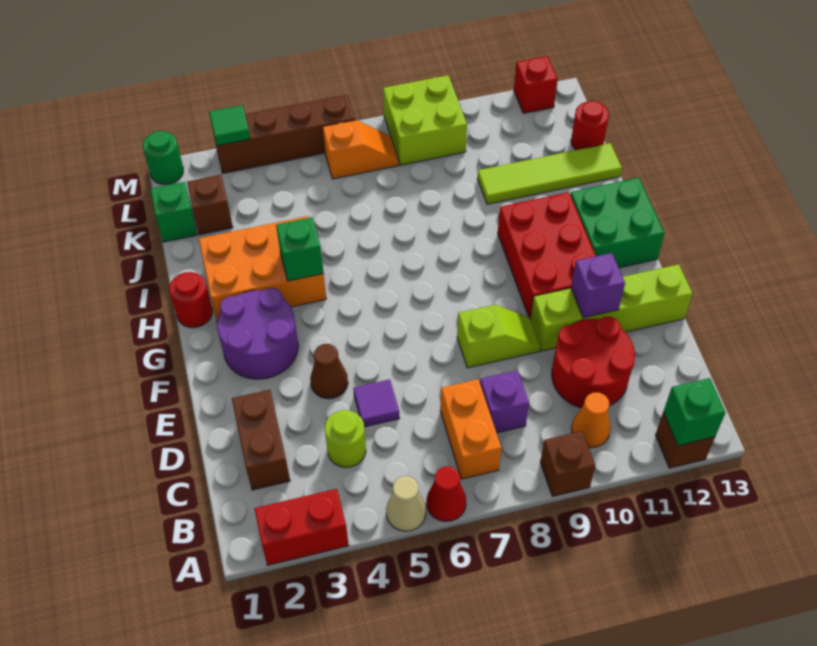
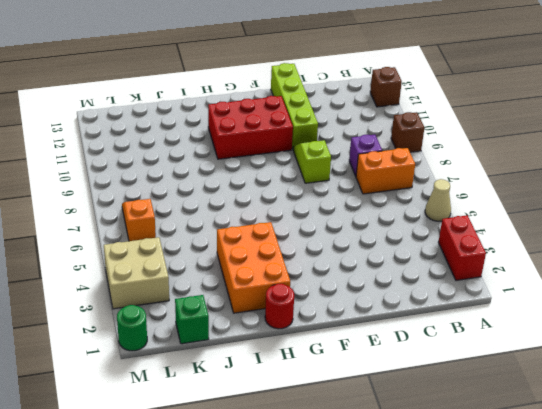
tan 2x2 brick [104,237,169,309] -> brown 1x4 brick [213,95,355,173]
none -> red 1x1 cone [427,466,466,522]
none -> orange 1x1 cone [571,393,611,448]
none -> brown 1x2 brick [232,390,290,490]
none -> lime 1x1 round brick [325,410,366,467]

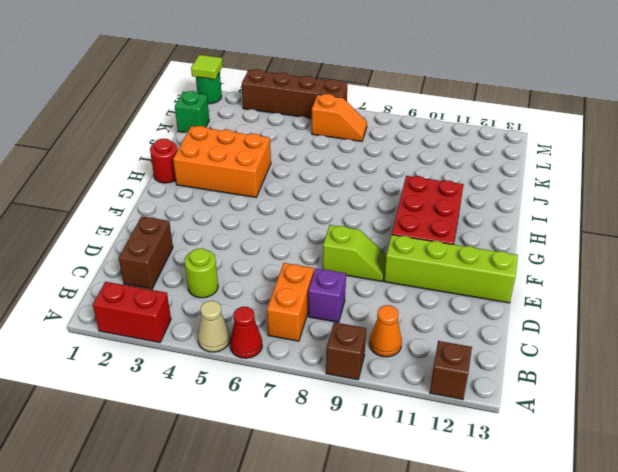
lime 1x1 tile [191,55,223,79] -> none
none -> red 2x2 round brick [552,317,635,408]
none -> purple 1x1 tile [353,379,400,427]
none -> brown 1x1 cone [310,344,348,399]
none -> purple 2x2 round brick [217,288,298,379]

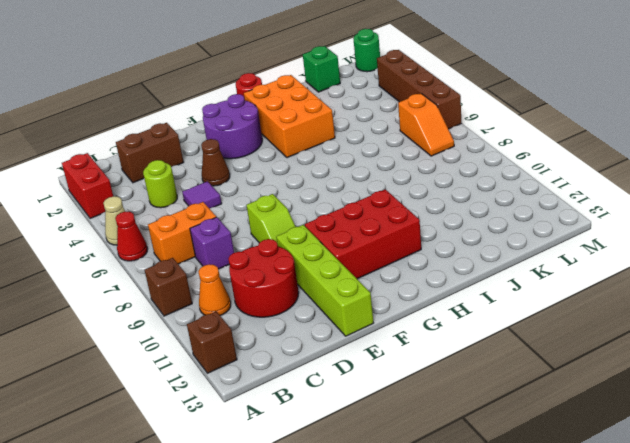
none -> green 2x2 brick [570,178,665,268]
none -> lime 1x4 tile [477,143,622,204]
none -> brown 1x1 brick [187,175,233,235]
none -> red 1x1 round brick [571,101,609,150]

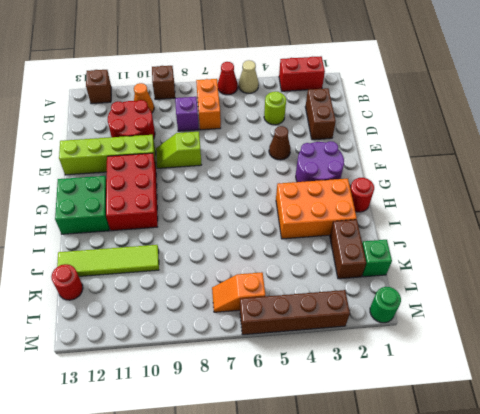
brown 1x2 brick [330,220,366,279] -> brown 1x1 brick [187,175,233,235]
none -> purple 1x1 tile [353,379,400,427]
none -> lime 2x2 brick [383,75,467,165]
none -> red 1x1 brick [514,56,558,113]
none -> green 1x1 brick [663,378,726,446]

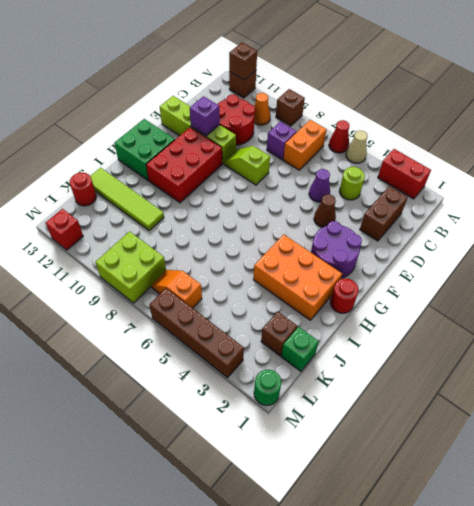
brown 1x1 brick [229,43,257,80] -> green 1x1 brick [663,378,726,446]
purple 1x1 cone [309,169,330,202] -> purple 1x1 tile [353,379,400,427]
none -> green 1x1 brick [276,217,324,281]
none -> green 1x1 tile [209,105,250,146]

